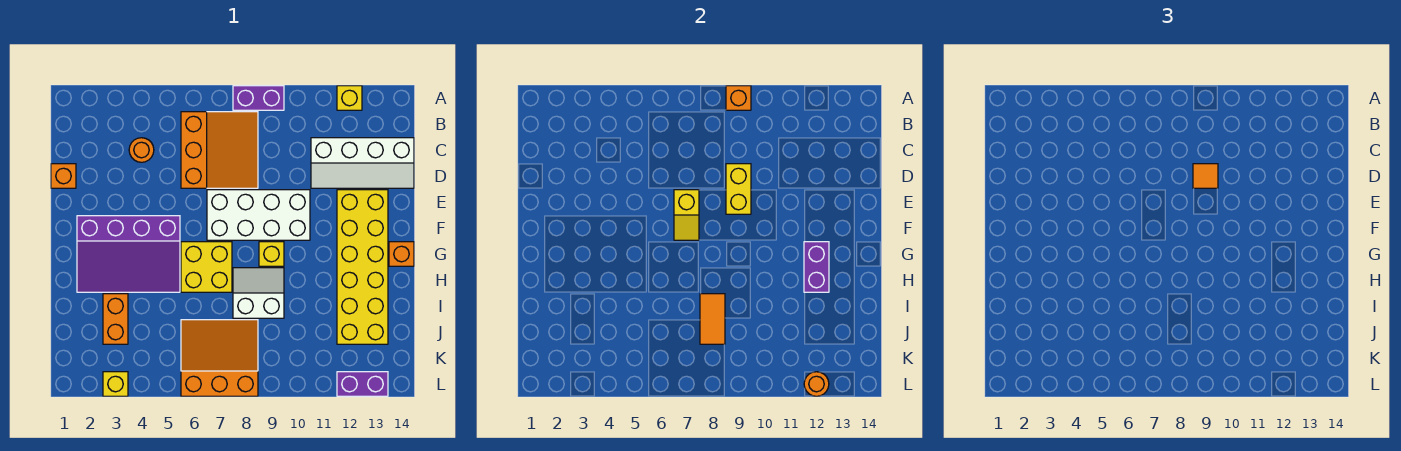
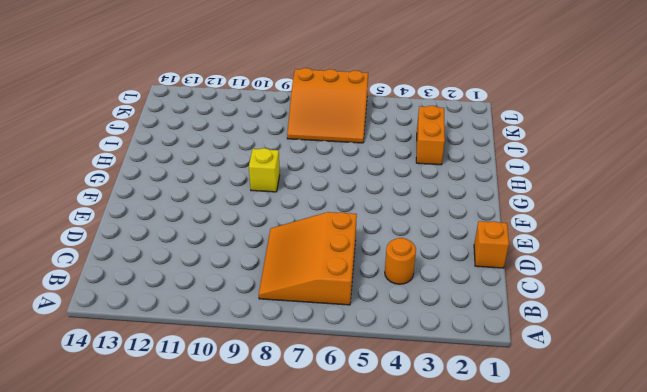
none -> purple 1x2 brick [233,86,284,110]
none -> yellow 1x1 brick [337,86,362,110]
none -> white 2x4 slope [311,138,414,188]

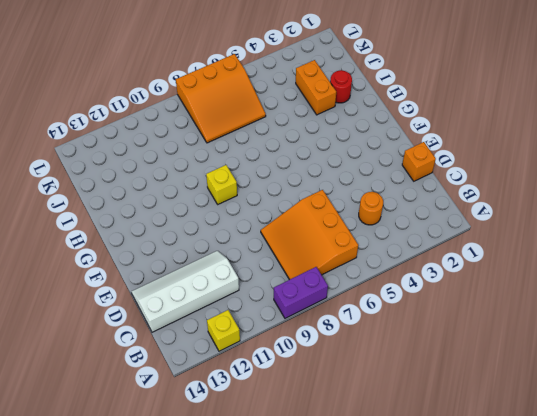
red 1x1 round brick [330,70,352,103] -> none
none -> white 2x4 brick [207,190,310,240]
none -> yellow 2x6 brick [337,190,388,344]
none -> purple 3x4 slope [77,216,180,292]

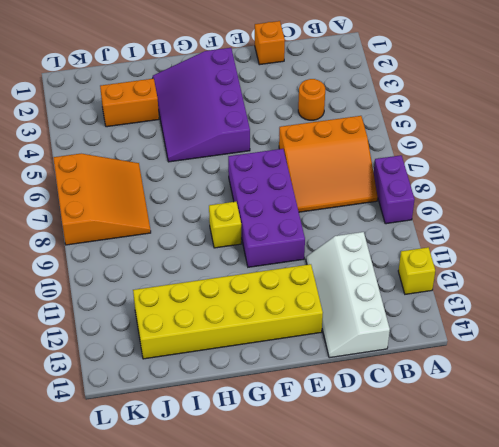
purple 2x4 brick [228,149,305,267] -> white 2x4 brick [207,190,310,240]
none -> yellow 2x2 brick [181,242,232,292]
none -> orange 1x1 brick [389,242,414,266]
none -> white 2x2 slope [233,268,284,318]

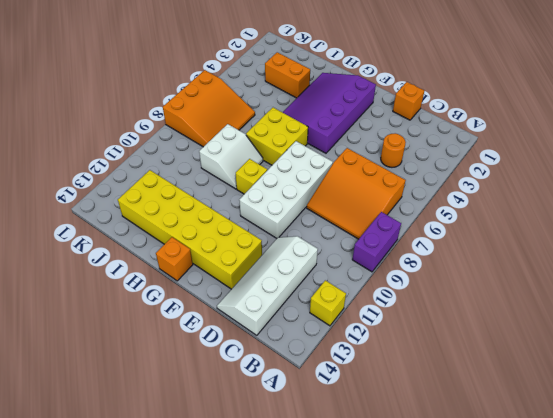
none -> yellow 1x1 brick [103,372,128,396]
none -> purple 1x2 brick [337,372,388,396]
none -> orange 1x1 brick [726,86,751,110]

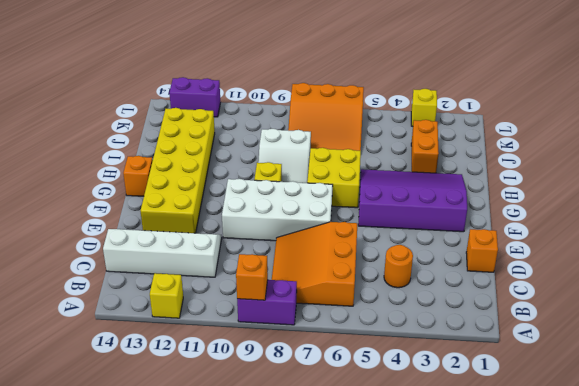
none -> yellow 1x2 brick [726,164,751,214]
none -> yellow 1x2 slope [674,190,699,240]
none -> purple 1x2 brick [804,242,829,292]

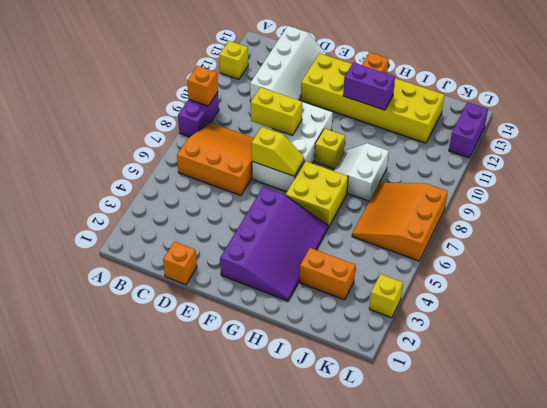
none -> orange 1x1 round brick [129,138,154,162]
none -> orange 1x2 tile [700,294,725,344]
none -> orange 1x1 round brick [804,372,829,396]

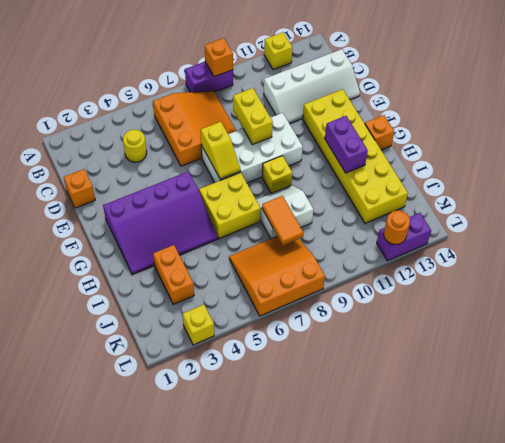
yellow 1x1 round brick [123,130,147,162] -> orange 1x1 round brick [129,138,154,162]
none -> orange 1x1 tile [1193,164,1218,188]

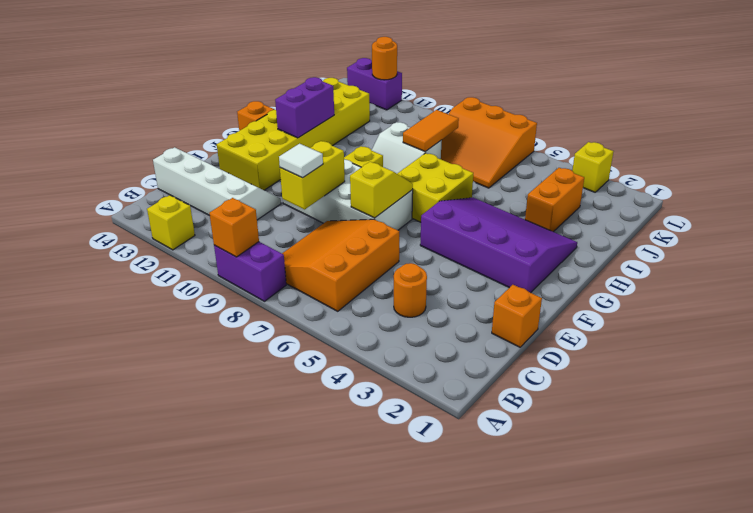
white 1x1 tile [279,144,323,178] -> orange 1x1 tile [1193,164,1218,188]

